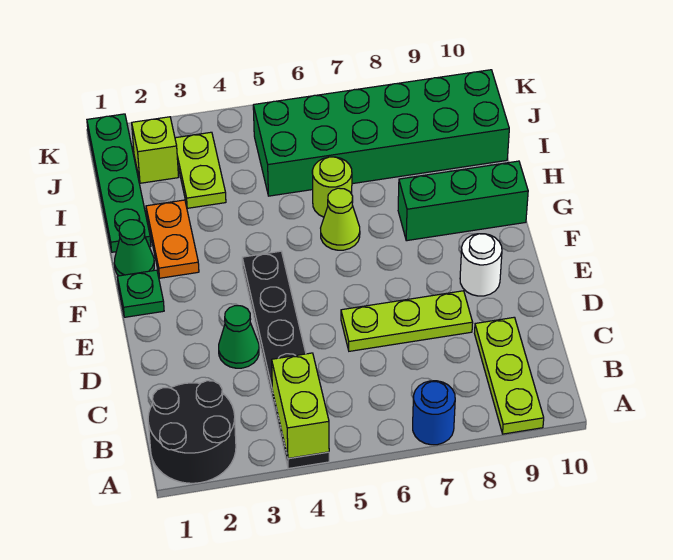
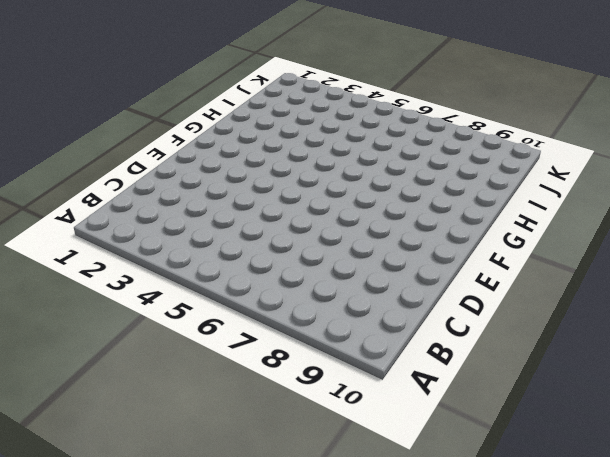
none -> black 2x2 round brick [148,381,236,483]
none -> black 1x6 plate [242,251,329,469]
none -> blue 1x1 round brick [413,381,455,445]

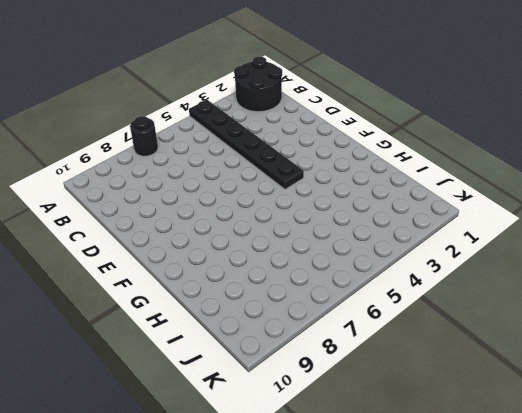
black 1x1 round brick [130,116,158,156] -> blue 1x1 round brick [413,381,455,445]
none -> lime 1x3 plate [474,317,544,434]
none -> green 1x1 cone [219,306,259,368]
none -> lime 1x3 plate [341,291,473,351]

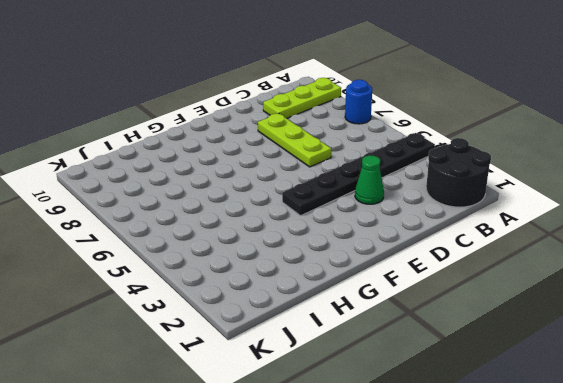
none -> white 1x1 round brick [460,234,502,296]
none -> green 1x1 plate [117,270,164,317]
none -> green 1x1 cone [114,220,154,276]

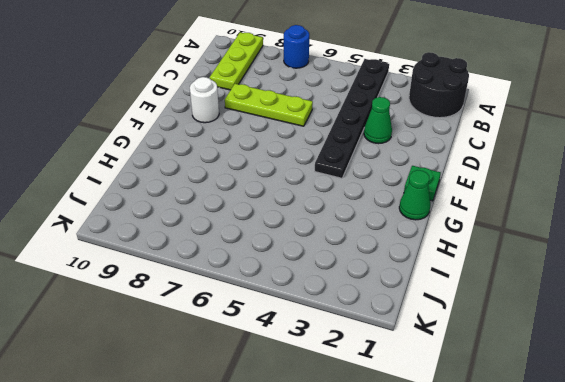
none -> orange 1x2 plate [146,200,199,278]
none -> lime 1x1 cone [321,188,360,250]
none -> green 1x3 brick [398,161,528,241]

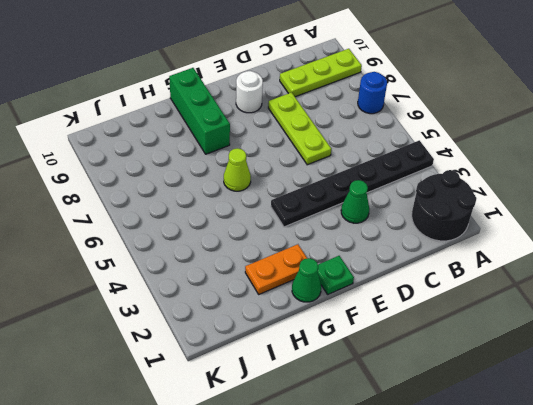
none -> green 1x4 plate [87,114,151,252]
none -> lime 1x1 round brick [312,157,352,217]
none -> lime 1x2 plate [175,132,226,208]

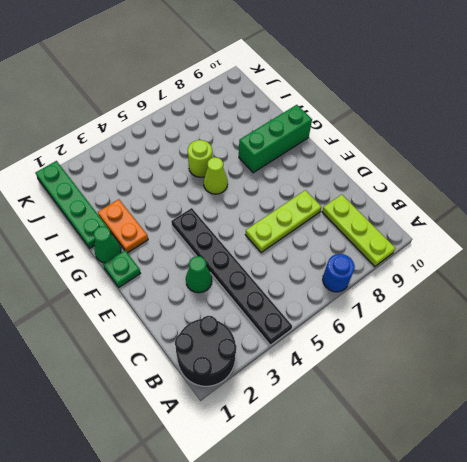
none -> white 1x1 round brick [460,234,502,296]
none -> lime 1x2 plate [175,132,226,208]
none -> green 2x6 brick [253,70,509,196]

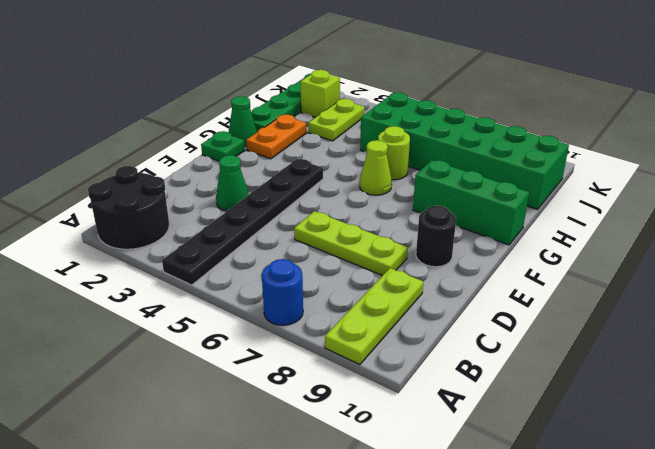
black 1x1 round brick [416,206,456,267] -> white 1x1 round brick [460,234,502,296]
none -> lime 1x2 brick [272,353,329,458]

